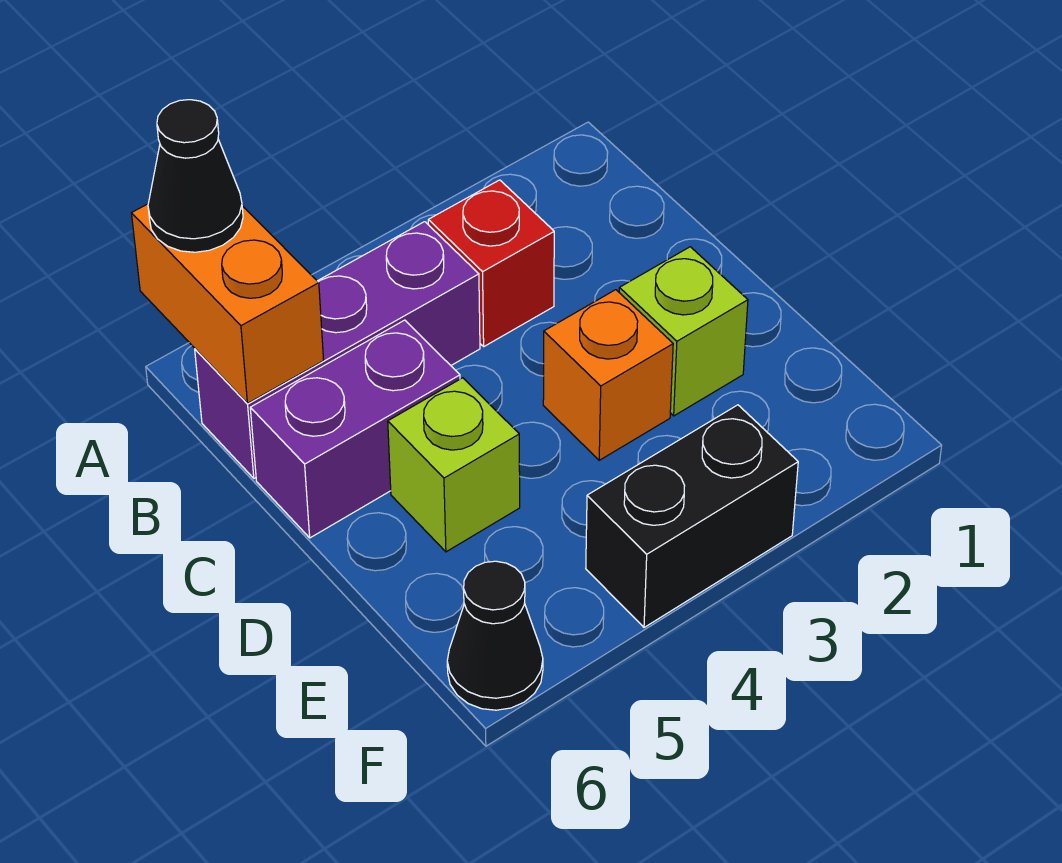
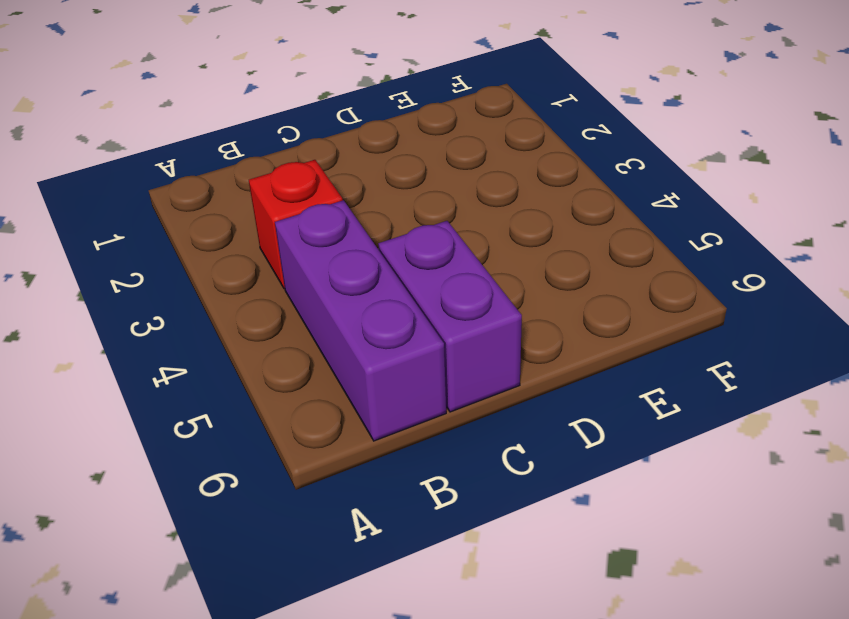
none -> lime 1x1 brick [619,247,748,416]
none -> orange 1x1 brick [543,290,673,460]

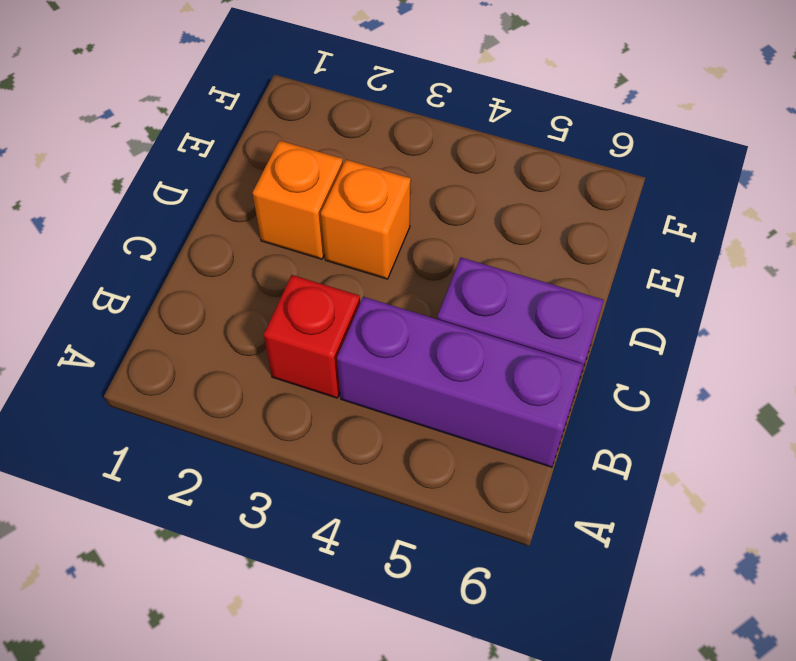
orange 1x1 brick [253,140,343,259] -> lime 1x1 brick [619,247,748,416]
none -> lime 1x1 brick [388,378,520,552]
none -> black 1x2 brick [586,405,798,627]

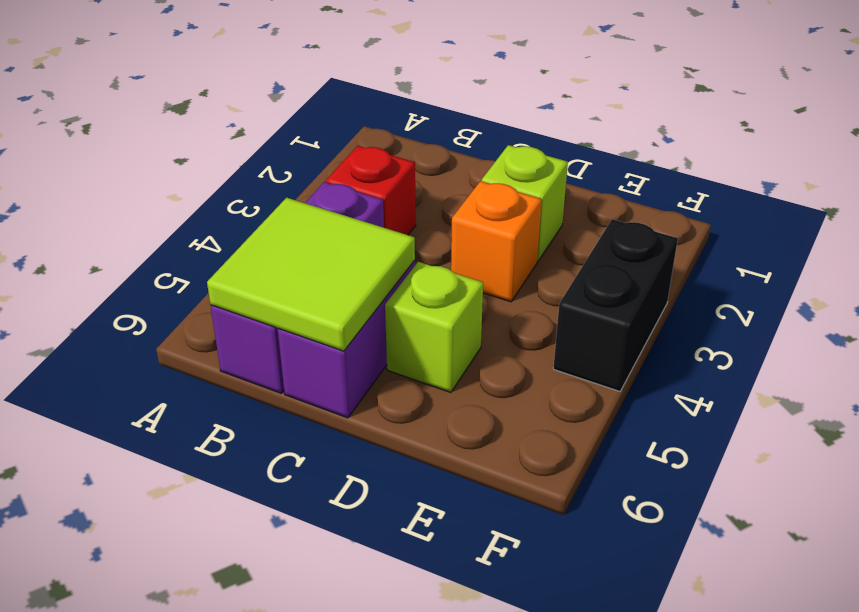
lime 2x2 tile [207,198,415,351] -> orange 1x2 brick [131,204,324,403]
none -> black 1x1 cone [447,561,543,710]
none -> black 1x1 cone [148,100,243,252]

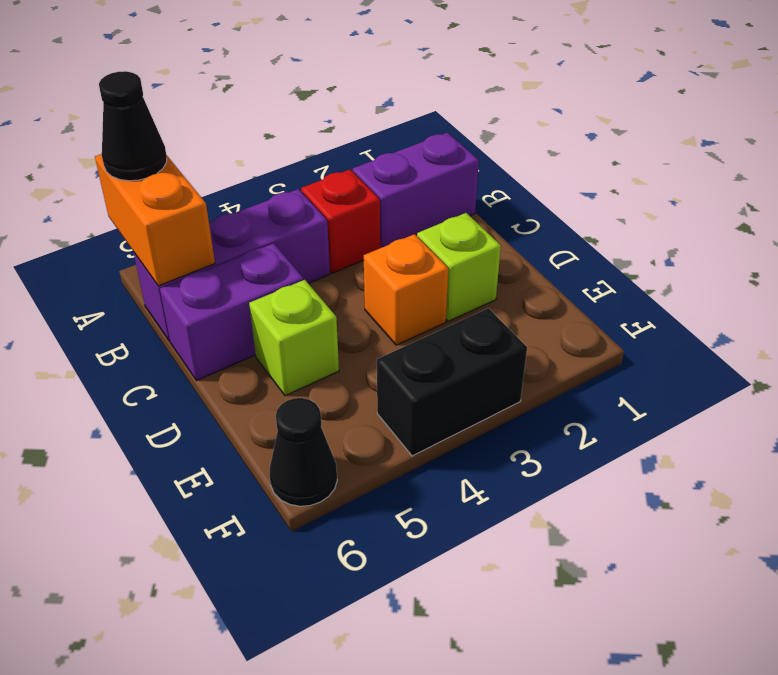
purple 1x2 brick [353,132,479,248] -> none

